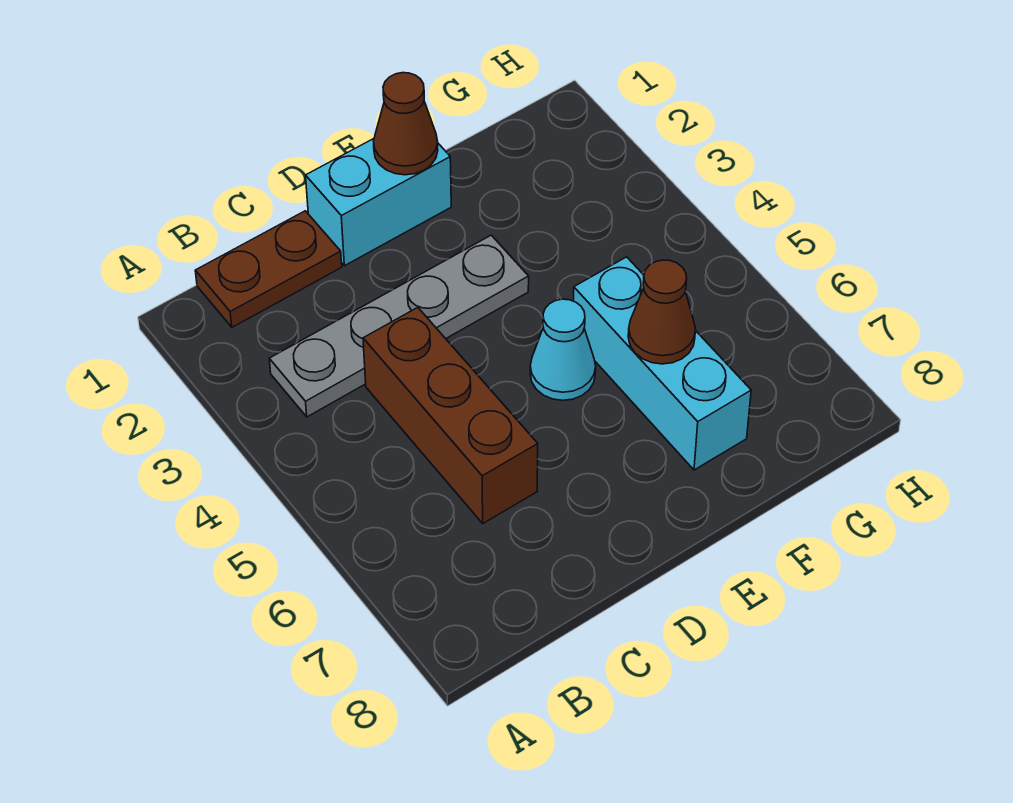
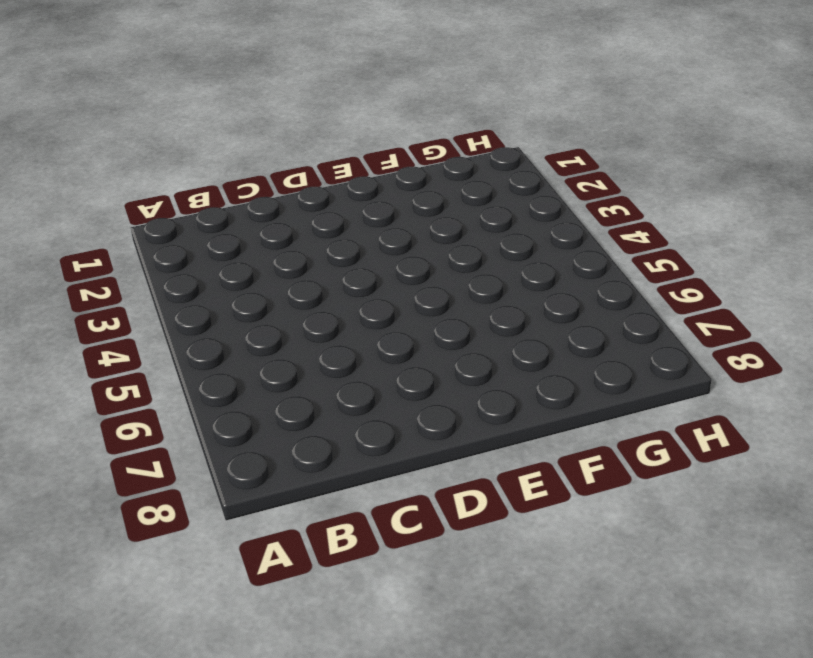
none -> brown 1x2 plate [195,211,342,327]
none -> grey 1x4 plate [269,235,529,417]

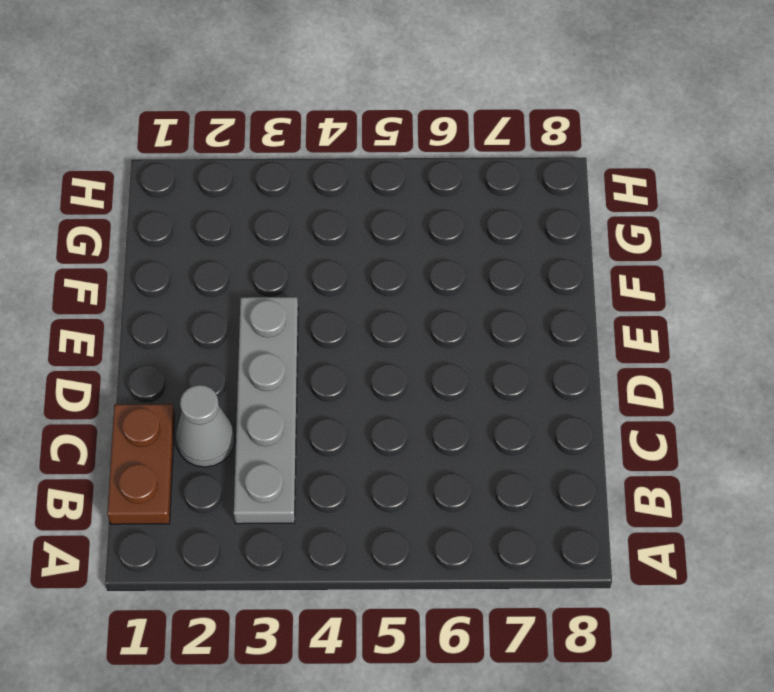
grey 1x1 cone [176,385,235,467] -> none
none -> brown 1x3 brick [363,308,538,523]
none -> cyan 1x2 brick [306,139,451,266]

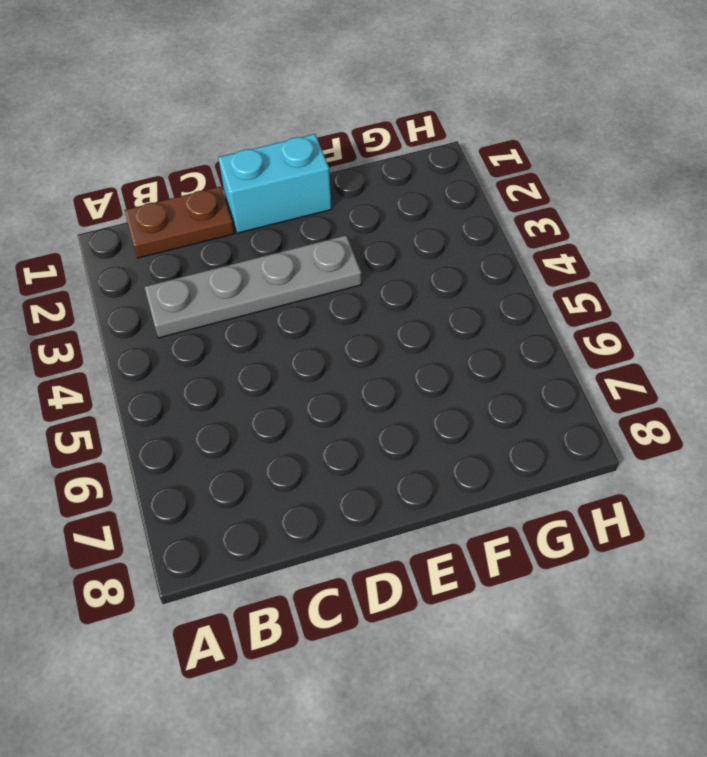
none -> brown 1x3 brick [363,308,538,523]
none -> cyan 1x1 cone [530,299,596,400]

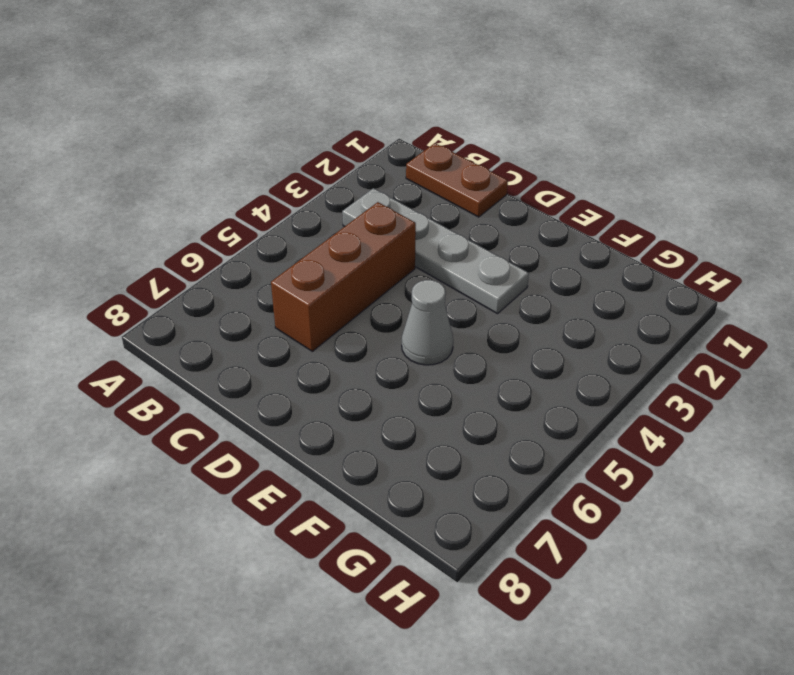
grey 1x1 cone [402,280,453,365] -> cyan 1x1 cone [530,299,596,400]
none -> cyan 1x2 brick [306,139,451,266]
none -> cyan 1x3 brick [574,257,751,470]

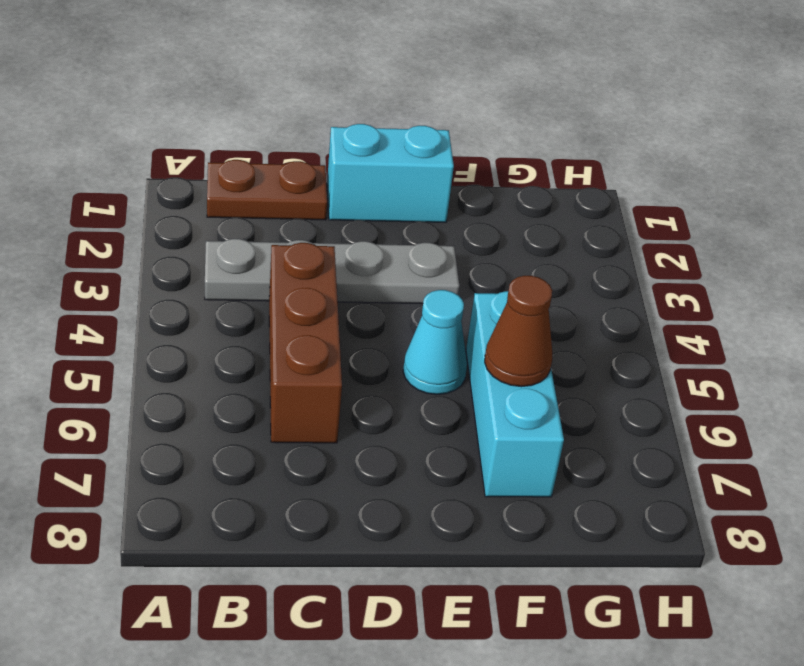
none -> brown 1x1 cone [374,73,438,175]

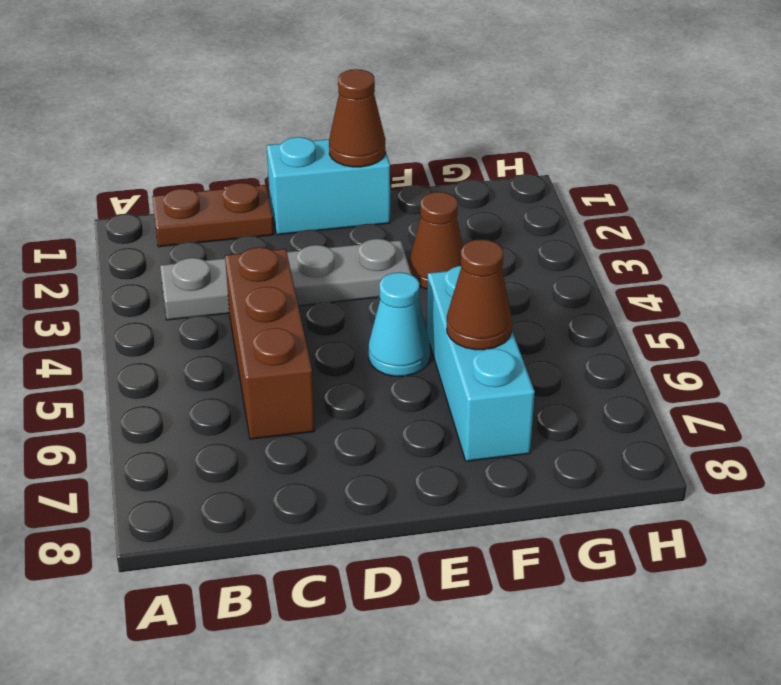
brown 1x1 cone [409,192,463,289] -> none

